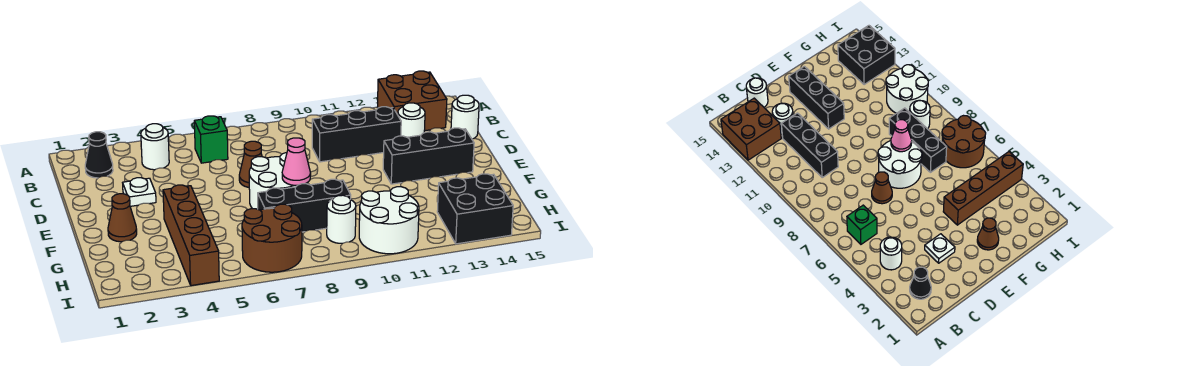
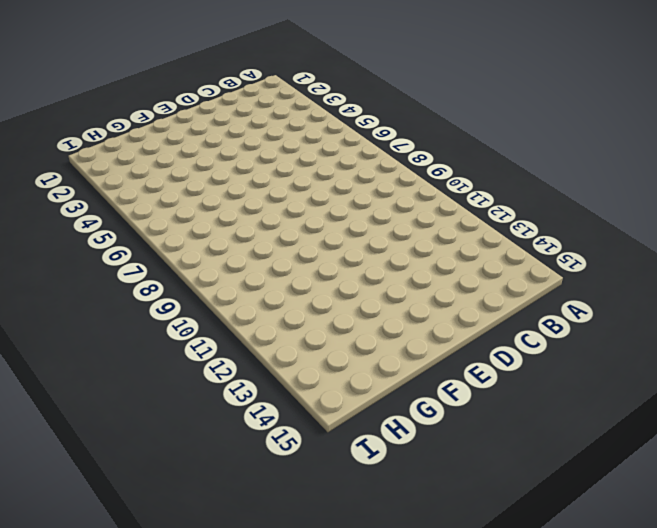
none -> brown 2x2 brick [377,71,447,131]
none -> black 1x1 cone [85,132,113,178]
none -> white 1x1 round brick [141,124,169,170]

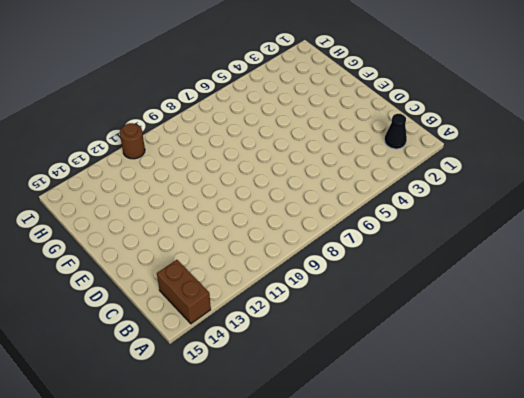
brown 1x2 brick [157,260,211,324] -> brown 2x2 brick [377,71,447,131]
brown 1x1 round brick [120,123,145,159] -> white 2x2 round brick [359,187,419,254]
none -> white 1x1 round brick [141,124,169,170]
none -> green 1x1 brick [194,116,228,163]
none -> black 1x3 brick [312,107,401,162]

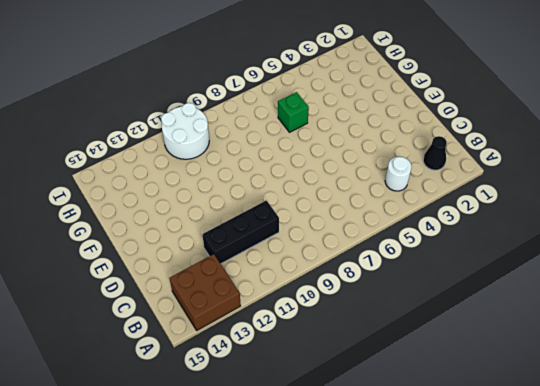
green 1x1 brick [278,92,309,132] -> green 1x1 brick moved to [194,116,228,163]
none -> white 1x1 round brick [398,103,425,137]
none -> white 1x1 round brick [451,95,479,139]
none -> white 1x1 plate [123,178,156,206]

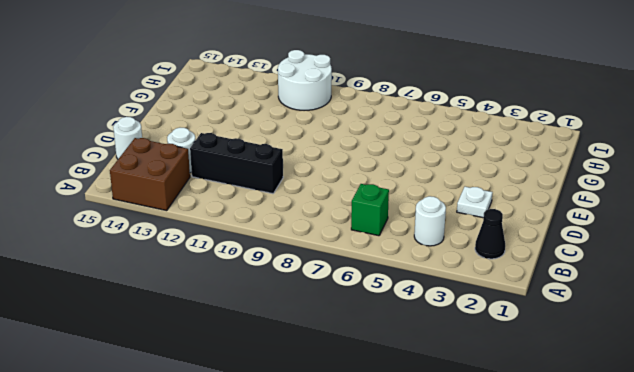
none -> brown 1x1 cone [239,141,262,187]
none -> white 2x2 round brick [249,153,307,209]
none -> black 1x3 brick [383,128,474,184]

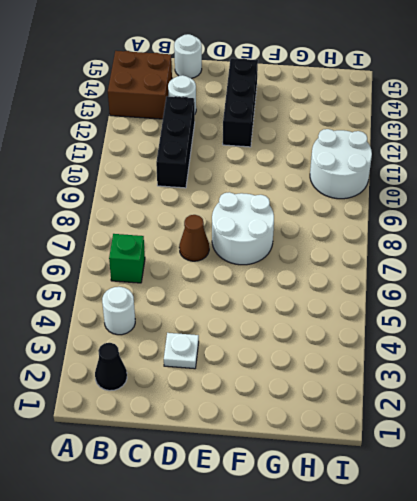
none -> brown 1x1 cone [108,194,137,242]
none -> brown 1x4 brick [163,185,219,286]
none -> black 1x3 brick [258,179,351,232]

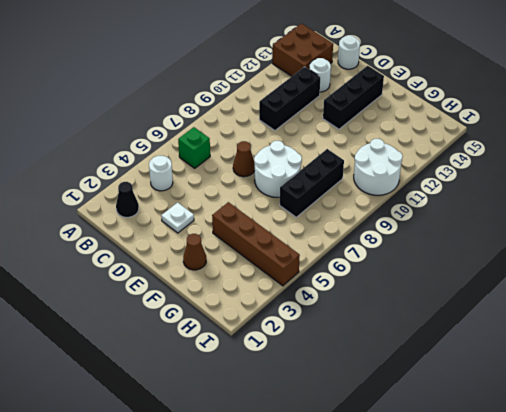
none -> brown 2x2 round brick [242,204,302,272]
none -> white 1x1 round brick [327,195,356,243]
none -> black 2x2 brick [437,174,513,244]

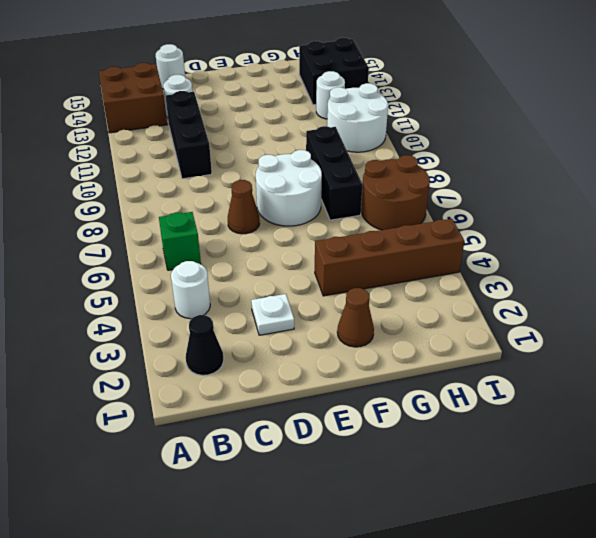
white 1x1 round brick [316,71,345,119] -> white 1x1 round brick moved to [327,195,356,243]
none -> black 1x3 brick [383,128,474,184]
none -> pink 1x1 cone [282,138,311,185]

